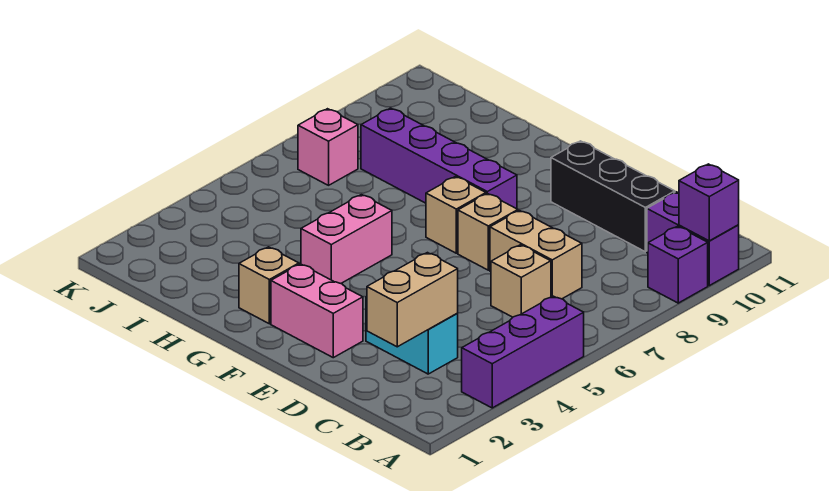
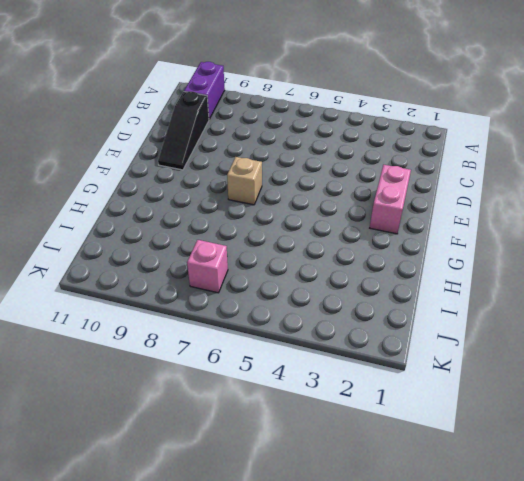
black 1x3 slope [158,91,209,170] -> black 1x3 brick [551,141,675,252]
none -> purple 1x3 brick [462,296,584,408]
none -> purple 1x1 brick [648,226,708,303]
none -> cyan 1x2 brick [366,297,458,374]

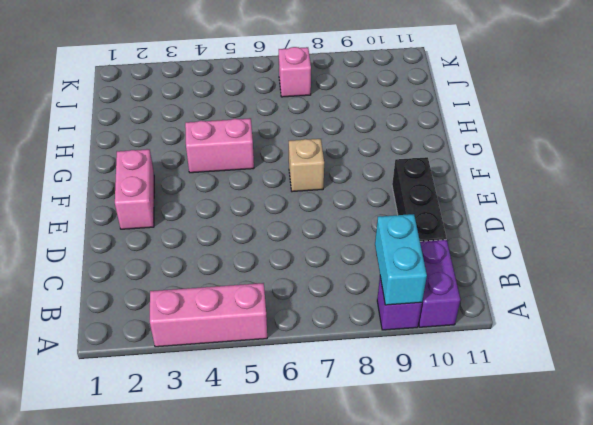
pink 1x3 brick [150,283,267,347] -> purple 1x3 brick [462,296,584,408]
cyan 1x2 brick [375,214,427,305] -> cyan 1x2 brick moved to [366,297,458,374]
none -> tan 1x1 brick [491,245,551,317]
none -> tan 1x2 brick [490,210,582,299]
none -> tan 1x1 brick [458,193,518,270]

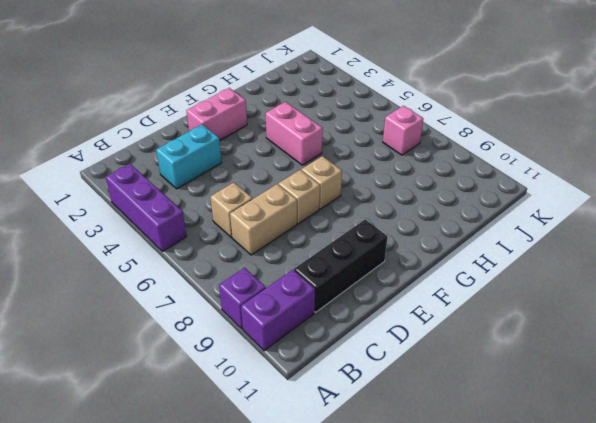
none -> purple 1x4 brick [361,108,517,209]
none -> tan 1x1 brick [239,247,299,324]
none -> purple 1x1 brick [679,164,739,241]

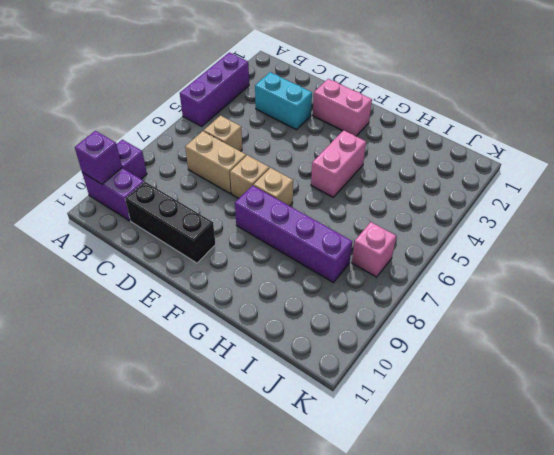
none -> tan 1x1 brick [239,247,299,324]
none -> tan 1x2 brick [367,253,458,347]

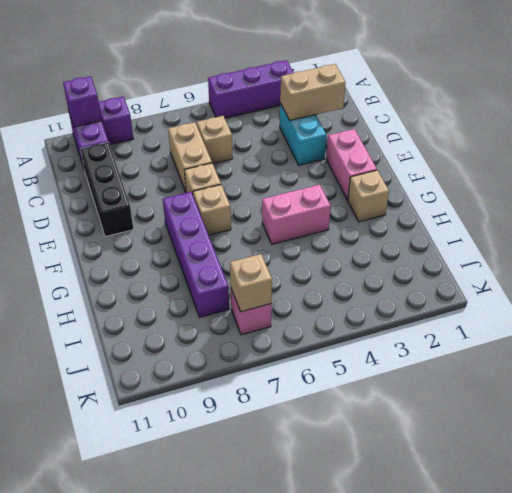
tan 1x1 brick [230,254,272,312] -> none

